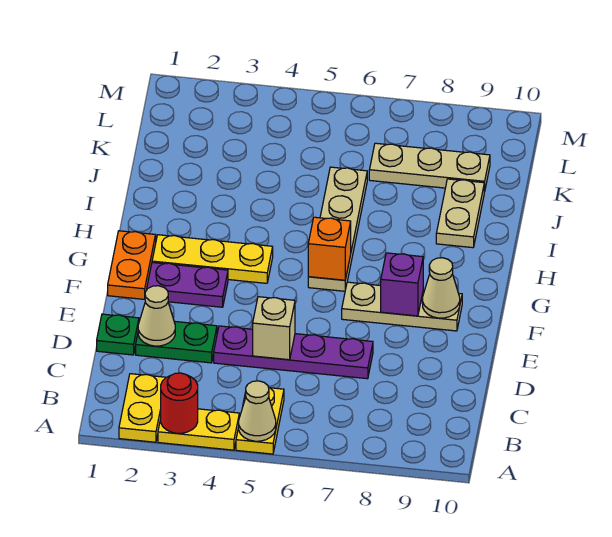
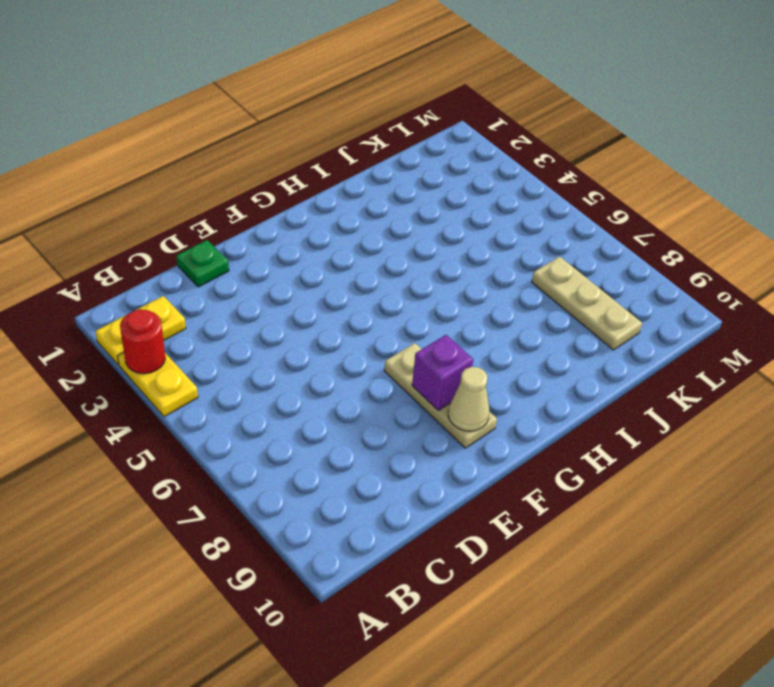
none -> yellow 1x2 plate [236,388,284,454]
none -> green 1x2 plate [136,321,217,363]
none -> purple 1x4 plate [214,326,373,379]

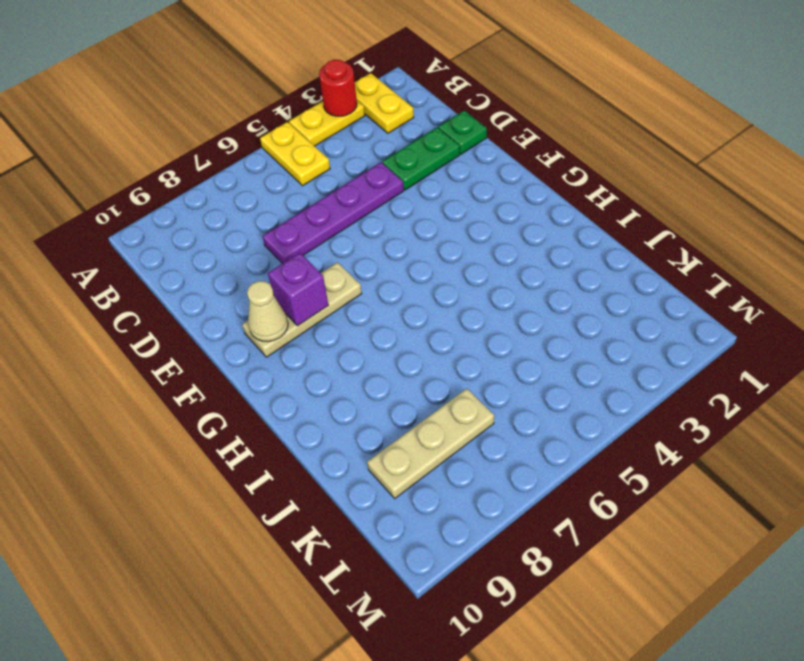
none -> orange 1x2 plate [108,231,156,299]
none -> purple 1x2 plate [147,263,228,307]
none -> yellow 1x3 plate [152,235,273,283]

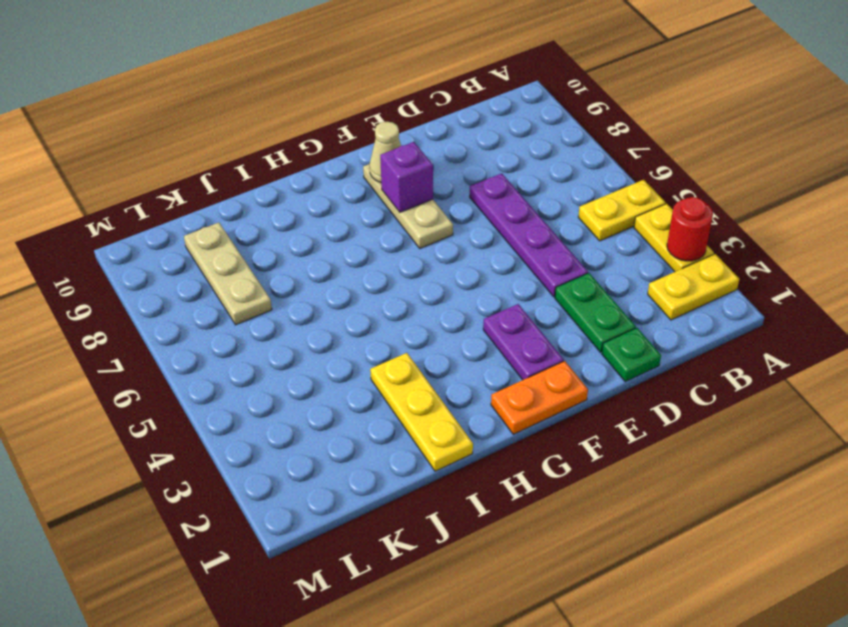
yellow 1x3 plate [370,353,473,471] -> yellow 1x3 plate moved to [152,235,273,283]
none -> tan 1x4 plate [308,167,367,291]
none -> tan 1x2 plate [436,179,484,248]
none -> tan 1x1 cone [239,381,276,441]

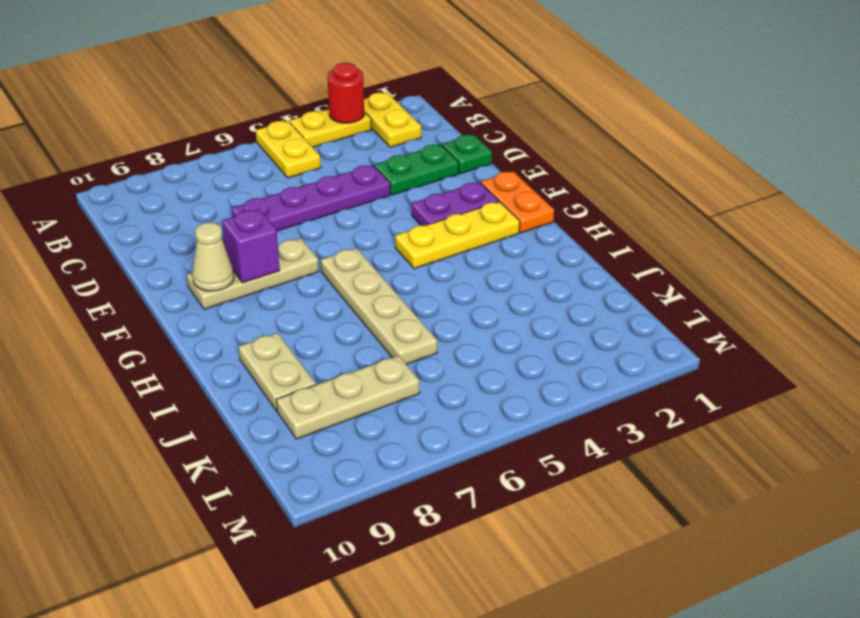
none -> tan 1x1 cone [239,381,276,441]
none -> tan 1x1 cone [138,286,175,346]
none -> tan 1x1 brick [253,297,295,360]

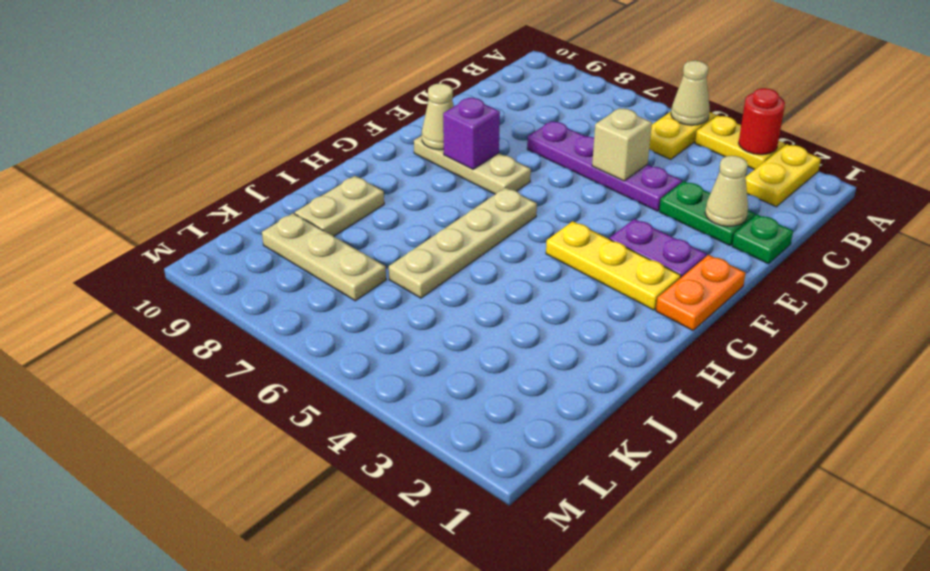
none -> orange 1x1 brick [308,217,351,280]

